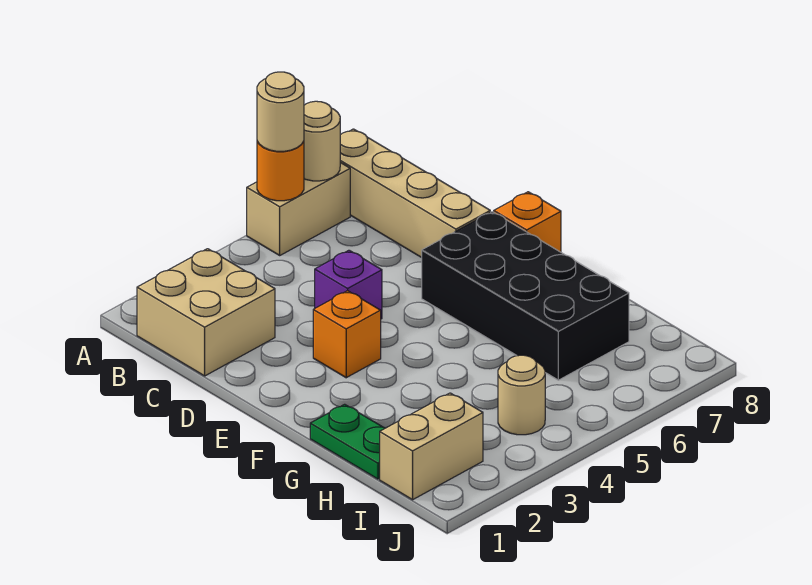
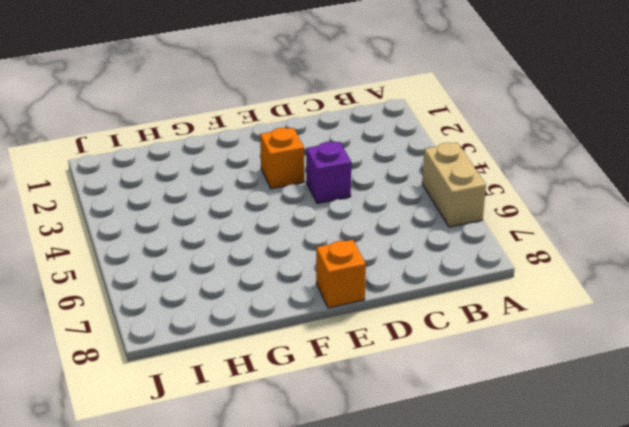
none -> tan 1x4 brick [340,129,490,258]
none -> tan 2x2 brick [137,249,275,376]
none -> black 2x4 brick [422,212,629,380]

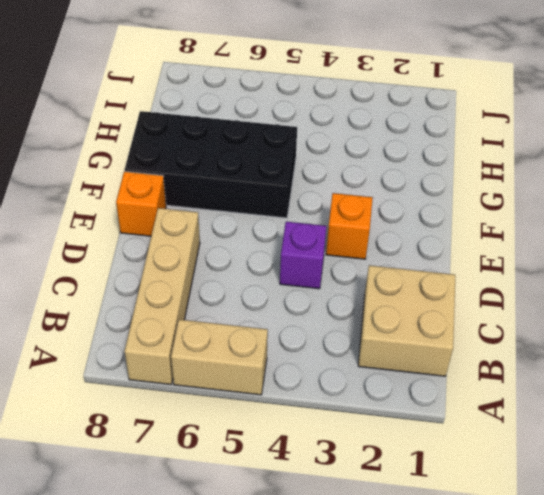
black 2x4 brick [125,111,297,218] -> black 2x4 brick turned to [422,212,629,380]
none -> green 1x2 plate [310,404,385,479]
none -> tan 1x2 brick [380,393,483,500]
none -> tan 1x1 round brick [498,355,545,435]

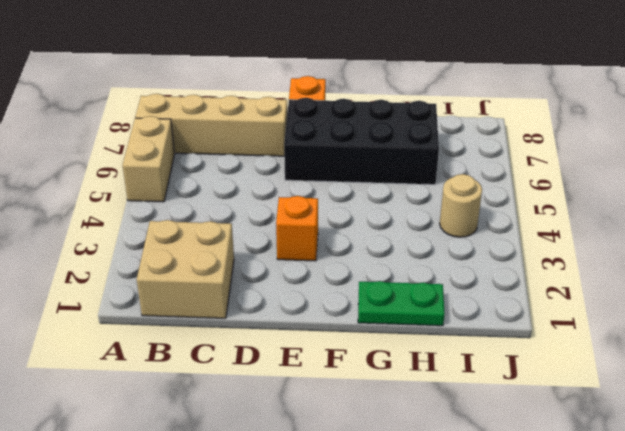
none -> purple 1x1 brick [315,250,382,319]
none -> tan 1x2 brick [380,393,483,500]
none -> orange 1x1 round brick [257,141,304,201]

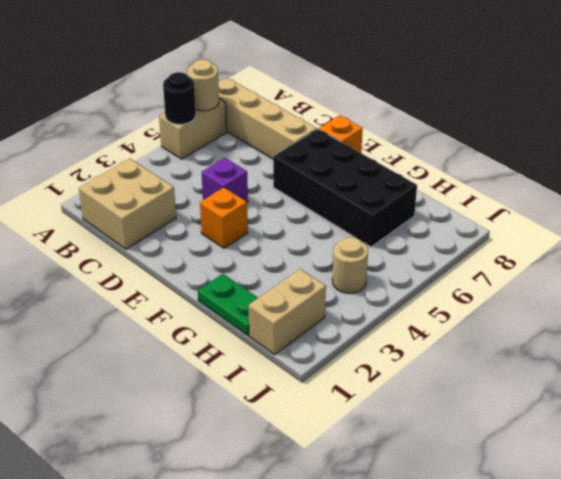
black 1x1 round brick [163,72,196,124] -> orange 1x1 round brick [257,141,304,201]
none -> tan 1x1 round brick [257,72,304,151]

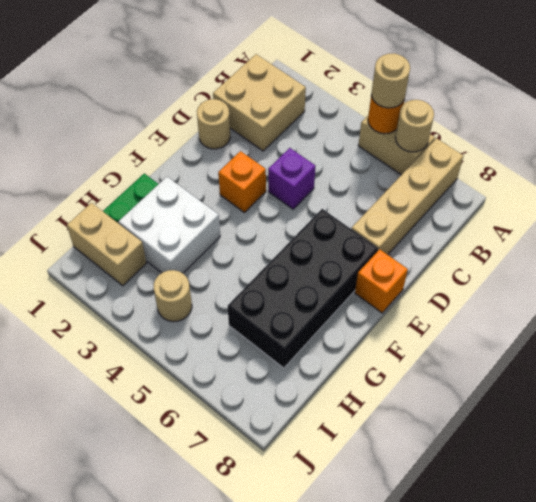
tan 1x1 round brick [197,99,230,149] -> none
white 2x2 brick [119,177,220,273] -> none

